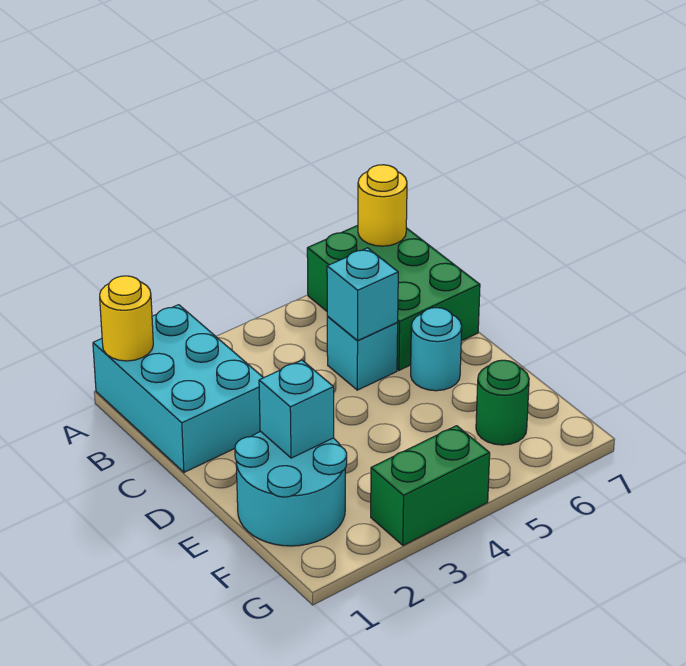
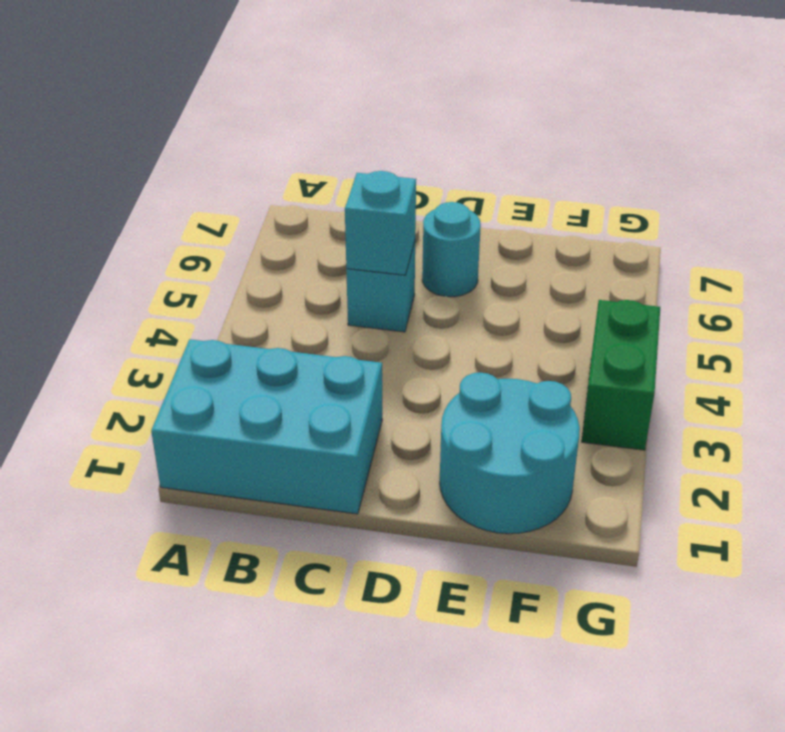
none -> green 2x3 brick [307,225,480,370]
none -> green 1x1 round brick [476,360,529,445]

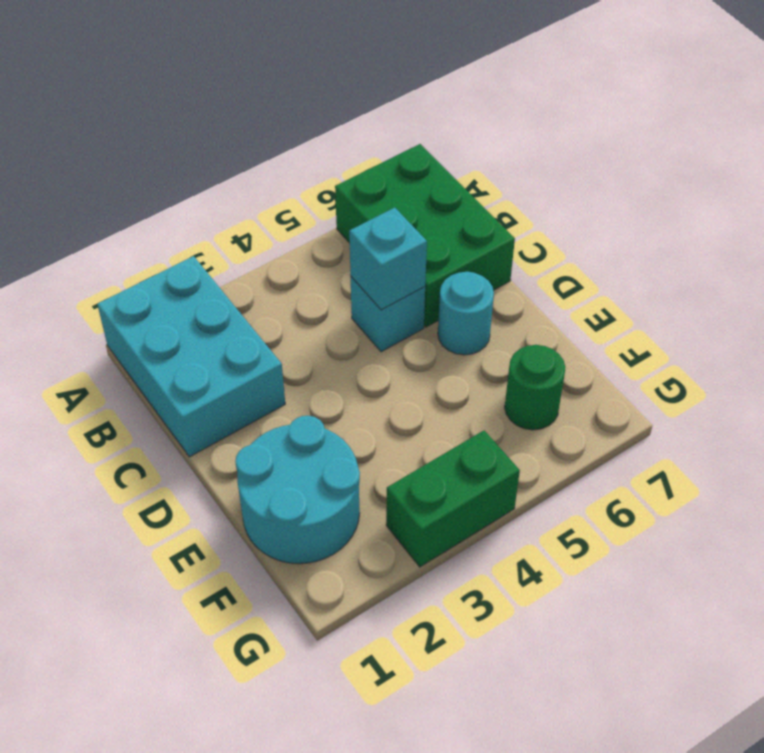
none -> yellow 1x1 round brick [100,276,153,361]
none -> yellow 1x1 round brick [358,165,407,246]

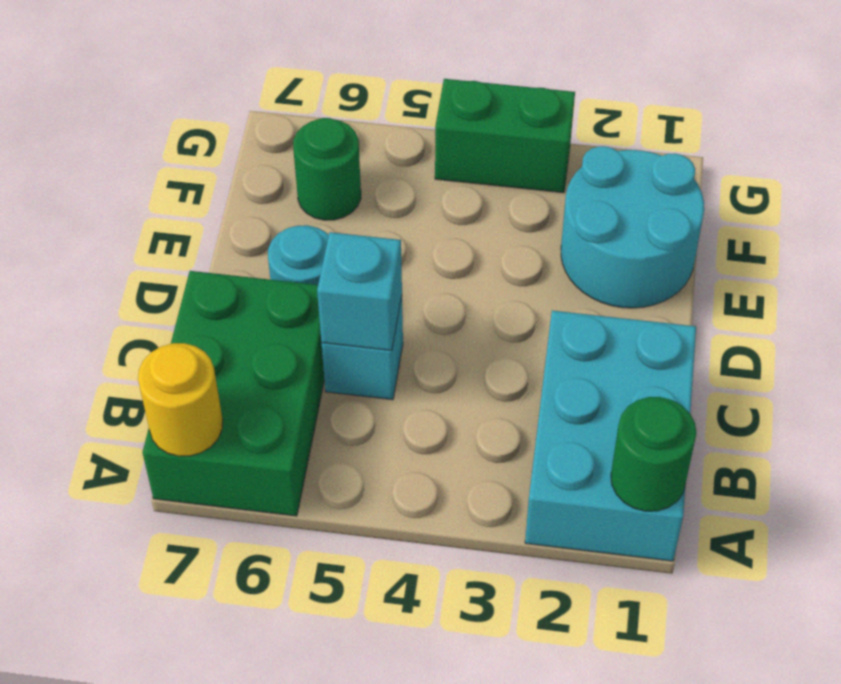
green 1x1 round brick [611,397,696,511] -> yellow 1x1 round brick [100,276,153,361]
none -> cyan 1x1 brick [259,360,334,458]

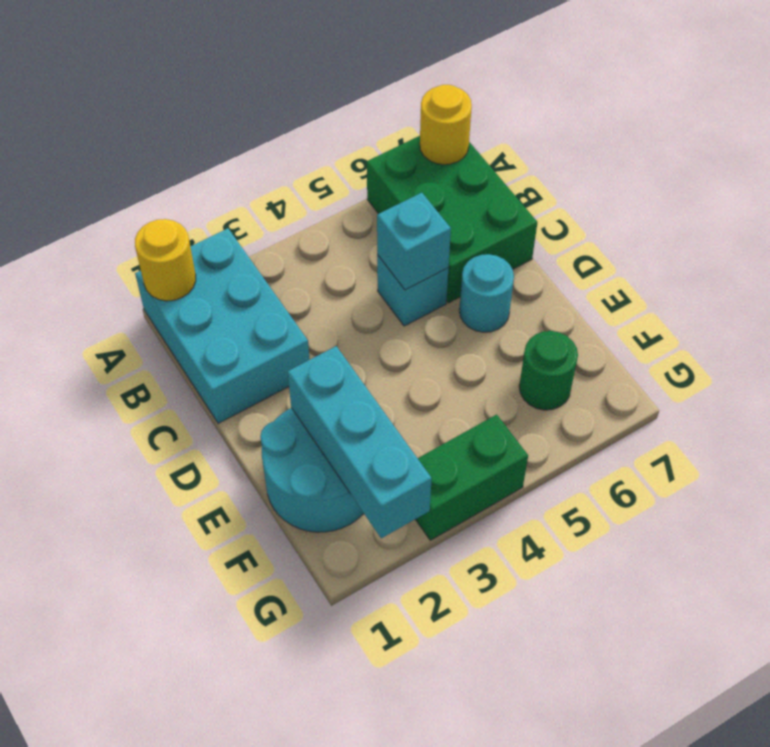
cyan 1x3 brick [288,346,432,538] -> cyan 1x1 brick [259,360,334,458]

